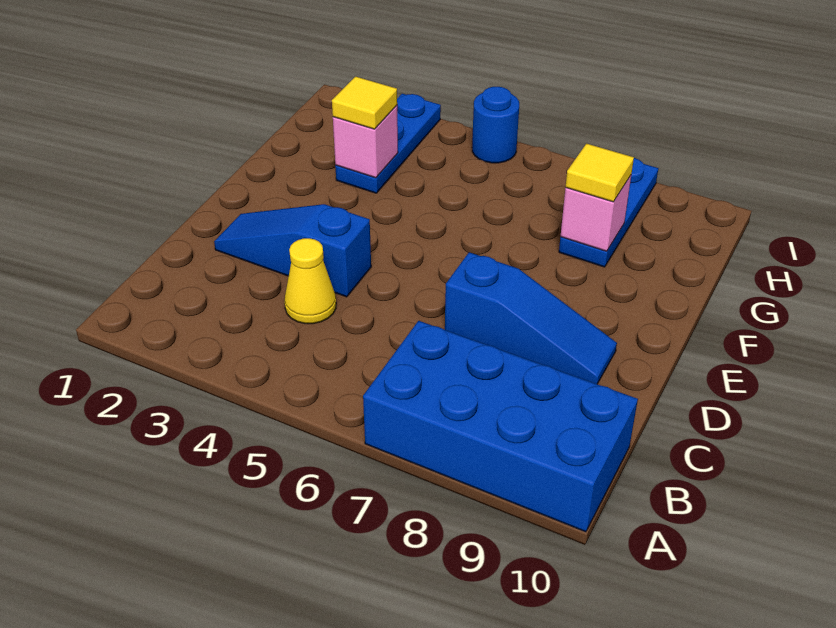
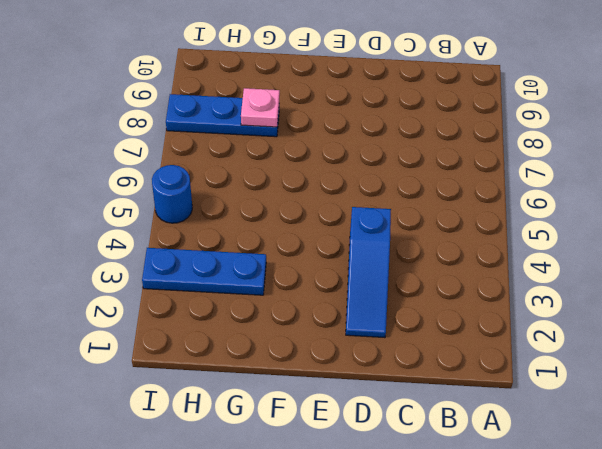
pink 1x1 plate [241,88,280,127] -> pink 1x1 brick [561,176,631,251]
none -> blue 2x4 brick [363,321,638,532]
none -> yellow 1x1 cone [284,238,336,324]

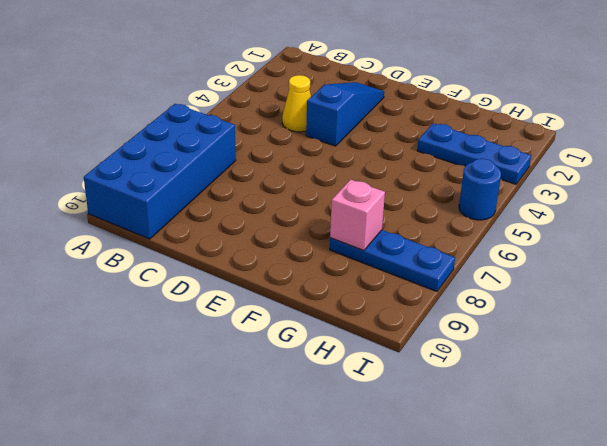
none -> blue 1x3 slope [445,252,617,384]
none -> pink 1x1 brick [333,105,398,178]

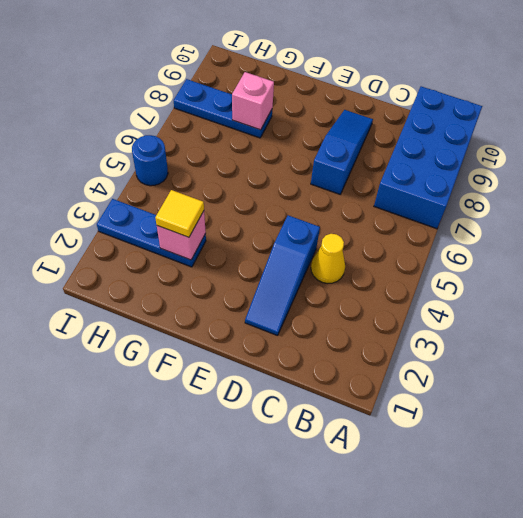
none -> yellow 1x1 tile [566,144,634,202]

